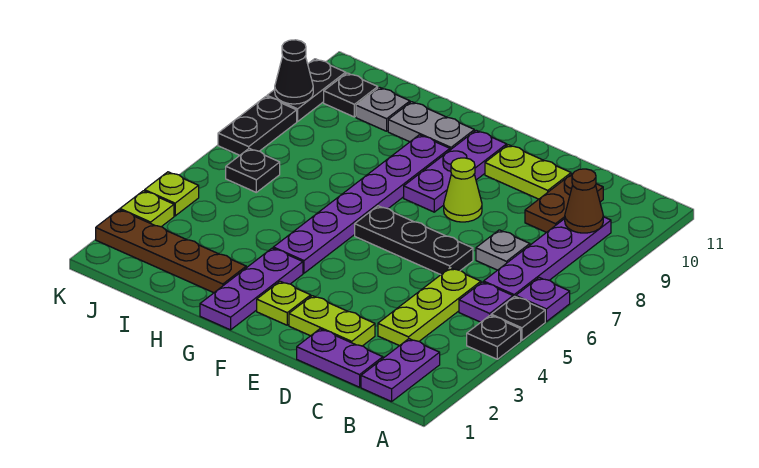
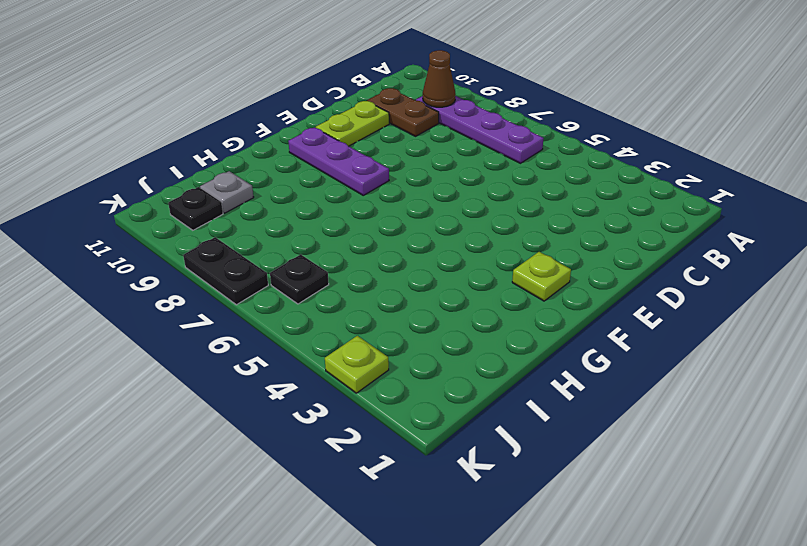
none -> black 1x1 plate [467,315,521,359]
none -> black 1x1 plate [491,296,545,340]
none -> purple 1x1 plate [516,278,570,321]

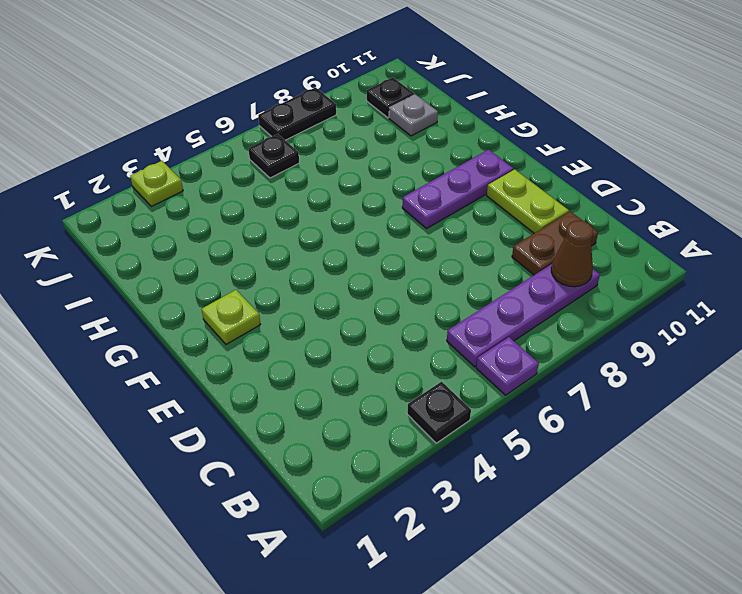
none -> black 1x1 plate [491,296,545,340]
none -> purple 1x2 plate [361,339,440,402]
none -> purple 1x1 plate [459,282,513,322]

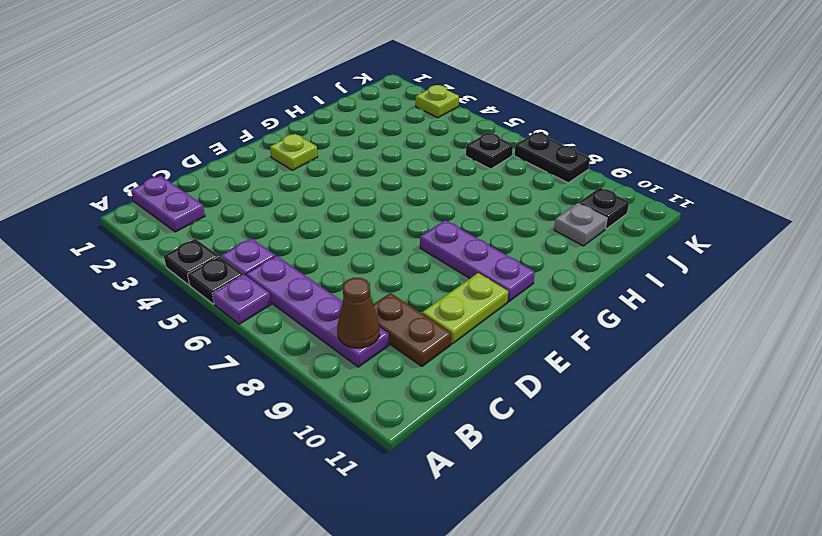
none -> purple 1x2 plate [297,329,383,387]
none -> lime 1x3 plate [378,268,481,346]
none -> grey 1x1 plate [476,230,530,270]

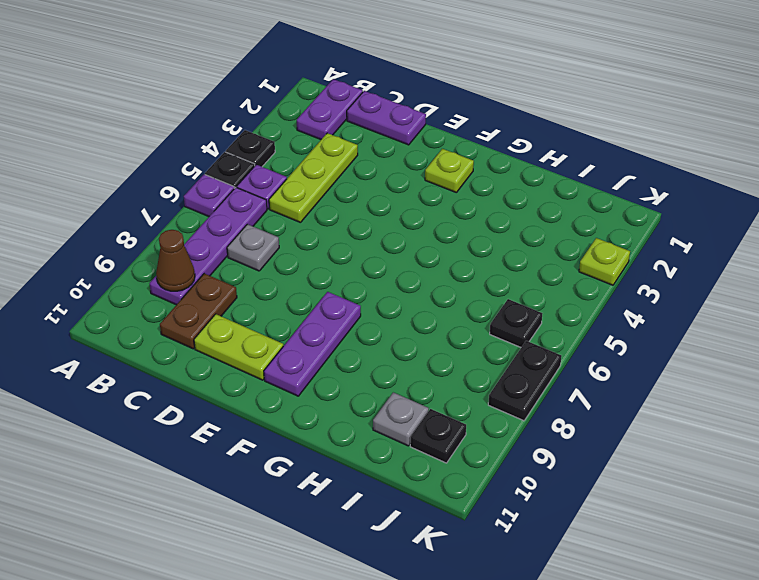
none -> lime 1x2 plate [289,296,375,346]
none -> black 1x3 plate [355,206,473,275]
none -> lime 1x1 cone [444,158,482,222]

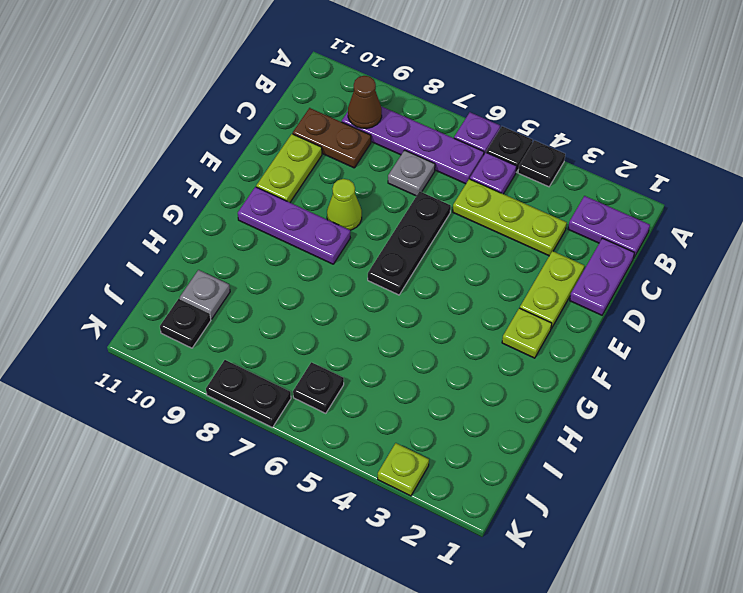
none -> purple 1x3 plate [200,248,303,330]
none -> purple 1x6 plate [273,135,450,273]
none -> grey 1x2 plate [388,102,474,150]

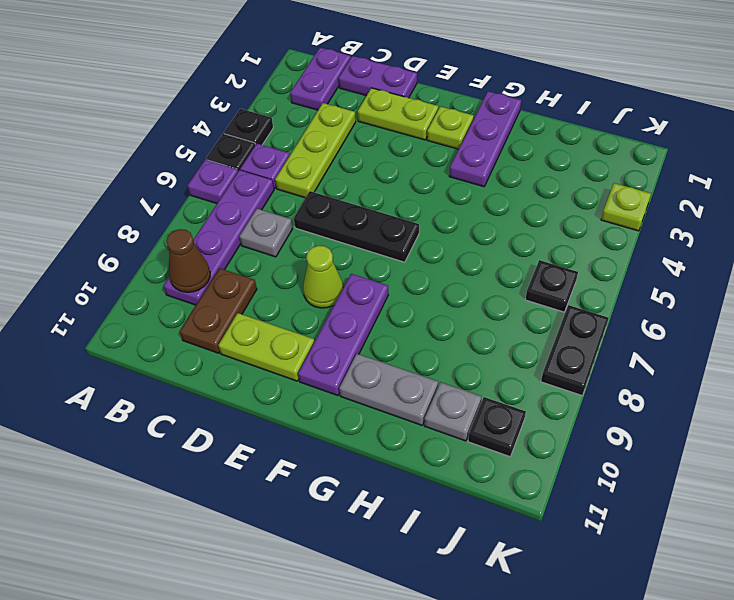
none -> purple 1x6 plate [273,135,450,273]
none -> brown 1x4 plate [96,210,246,293]
none -> lime 1x1 plate [145,172,199,216]

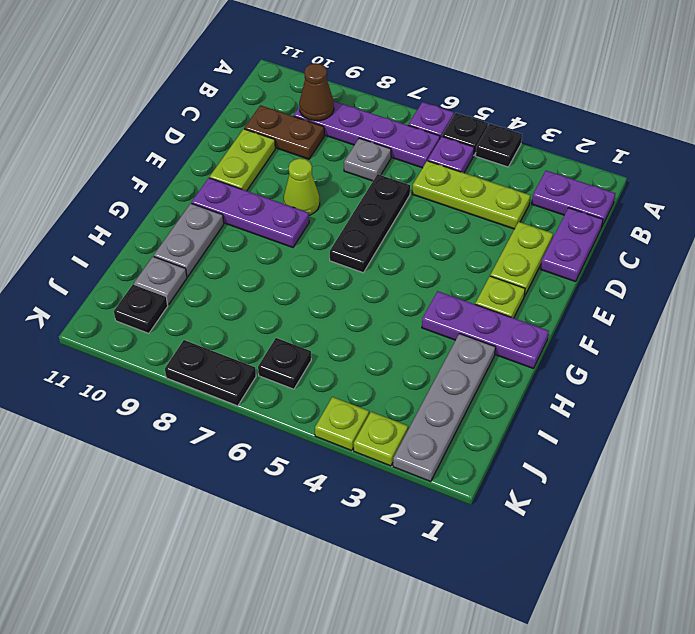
grey 1x4 plate [393,334,495,482] -> brown 1x4 plate [96,210,246,293]
none -> purple 1x6 plate [273,135,450,273]
none -> black 1x2 plate [267,59,346,121]
none -> black 1x1 cone [275,40,313,104]

